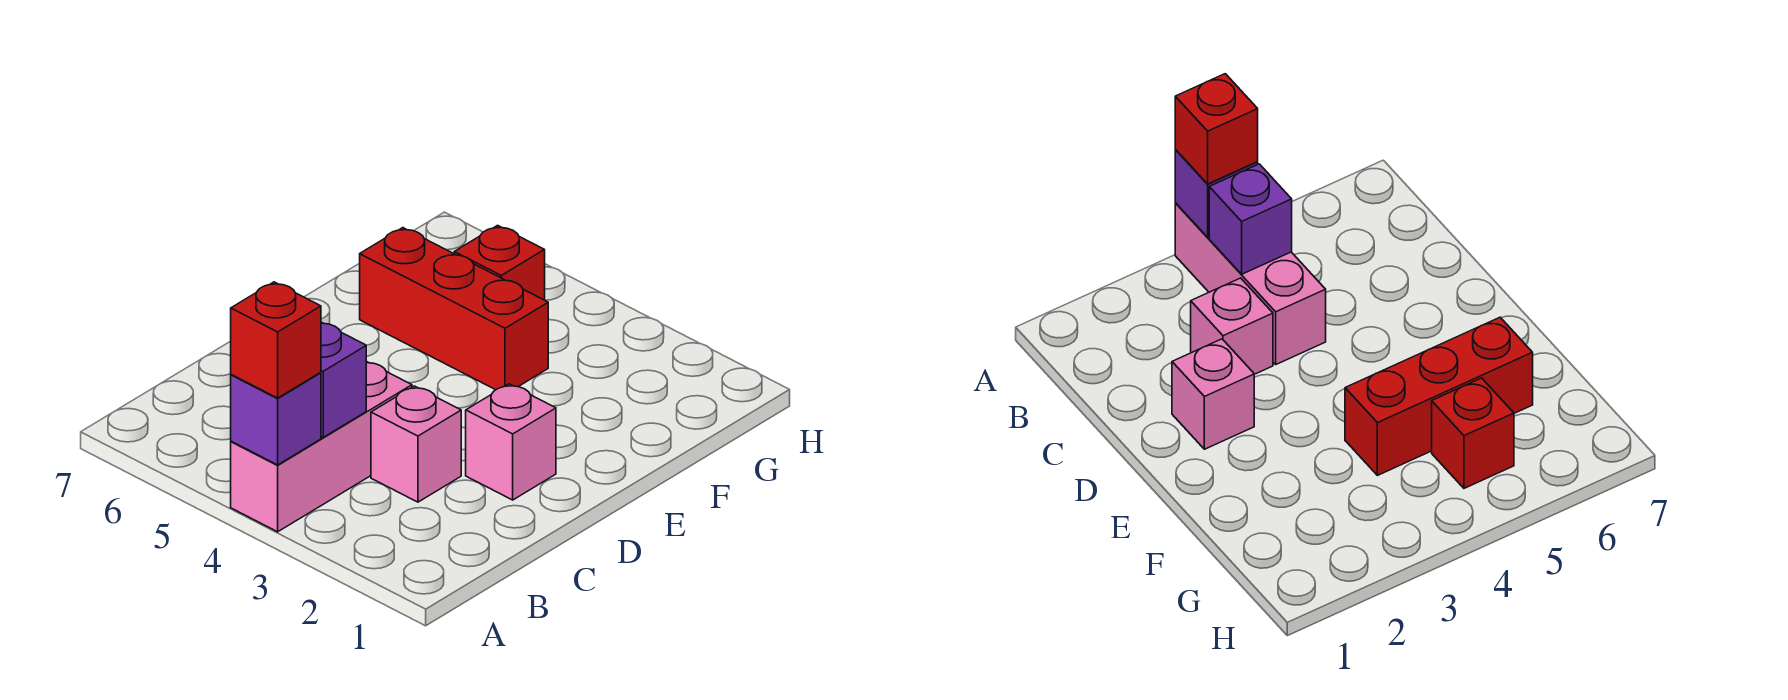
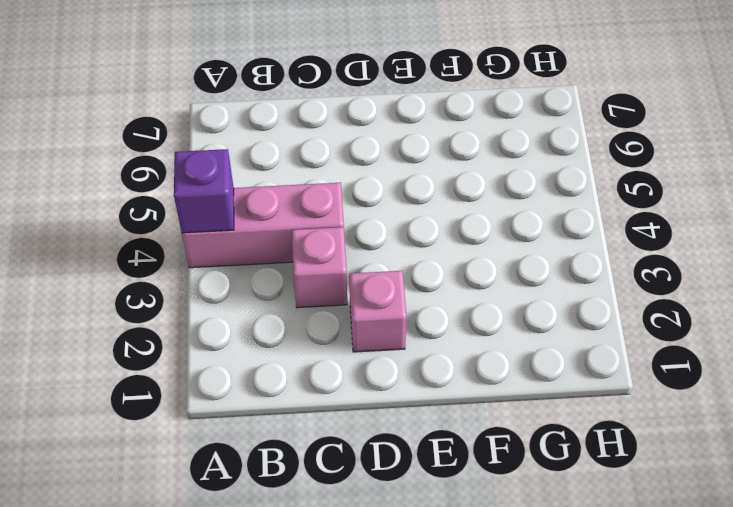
none -> red 1x3 brick [360,228,548,390]
none -> red 1x1 brick [454,225,545,300]

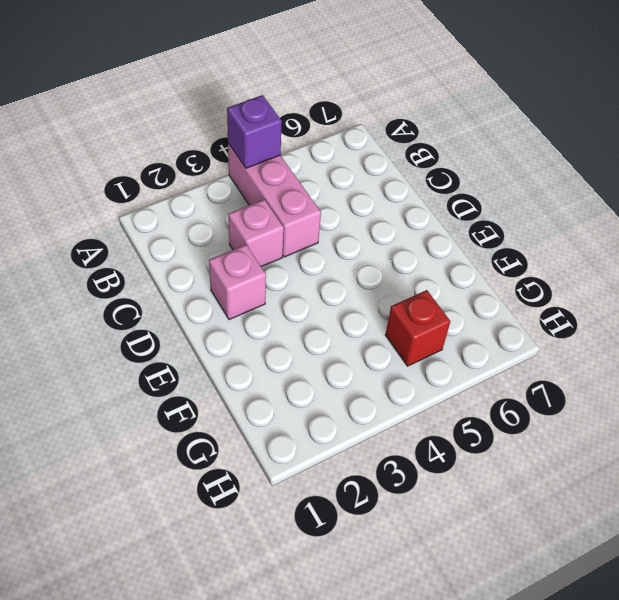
none -> red 1x3 brick [360,228,548,390]
none -> purple 1x1 brick [321,322,366,437]

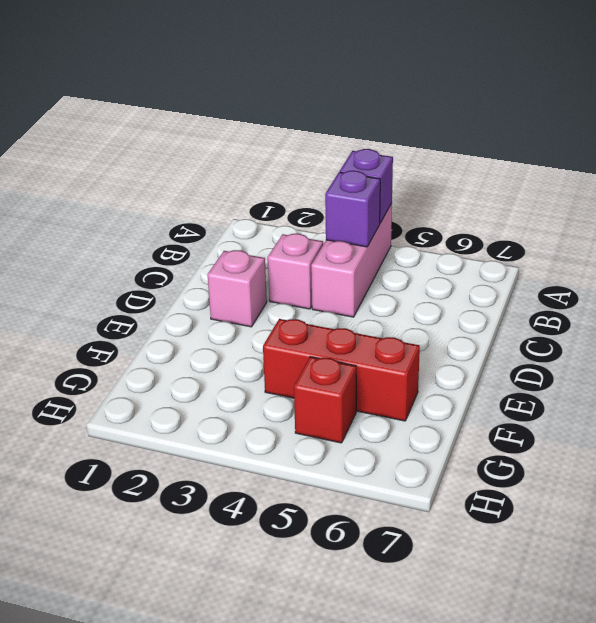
none -> red 1x1 brick [231,282,321,398]

